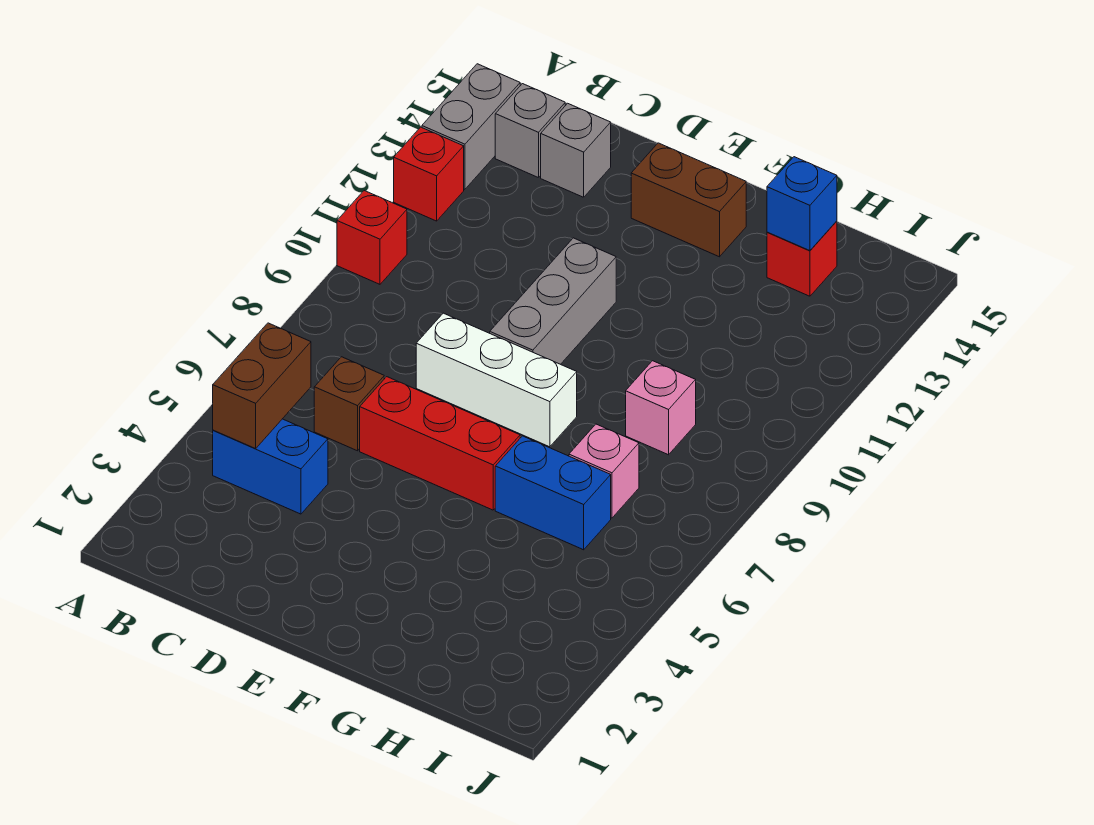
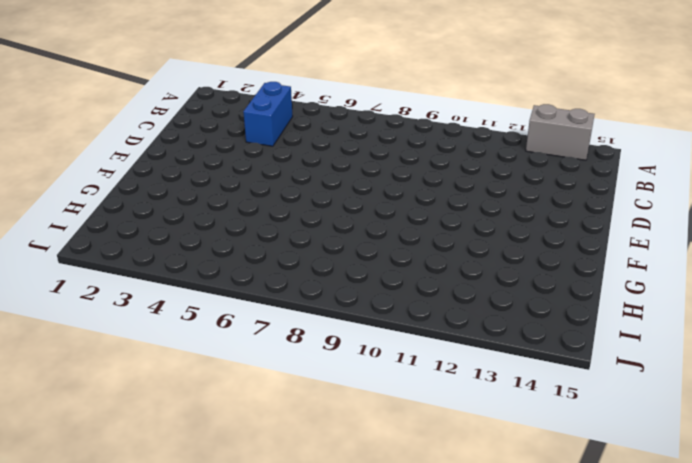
none -> red 1x1 brick [337,191,407,284]
none -> red 1x1 brick [394,127,464,221]
none -> grey 1x1 brick [495,84,565,178]

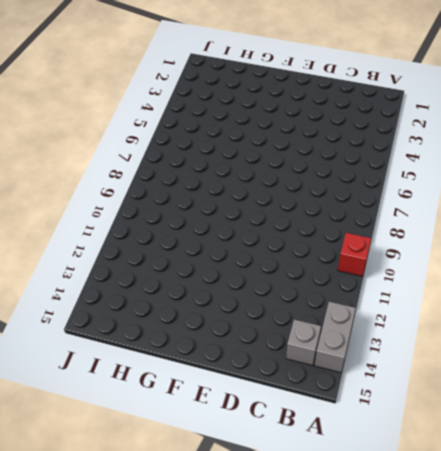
none -> red 1x1 brick [394,127,464,221]
none -> blue 1x2 brick [213,419,328,514]
none -> brown 1x1 brick [314,357,384,451]

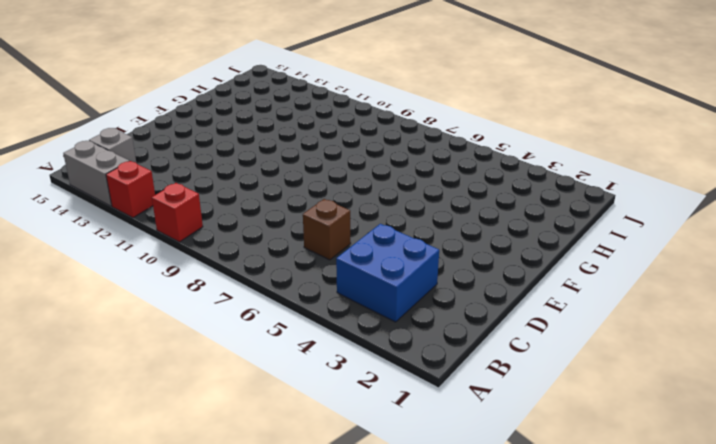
blue 2x2 brick [336,224,439,322] -> blue 1x2 brick [213,419,328,514]
none -> grey 1x1 brick [541,103,611,197]
none -> red 1x3 brick [360,377,520,510]
none -> white 1x3 brick [416,313,577,447]

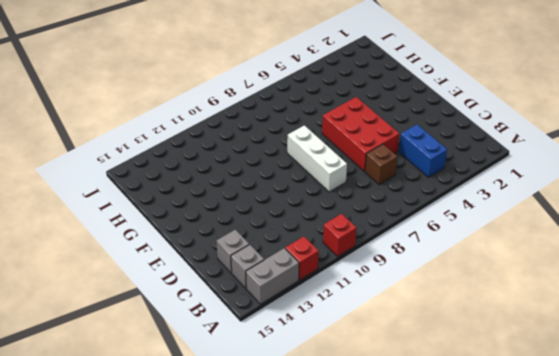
red 2x3 brick [322,97,399,171] -> red 1x3 brick [360,377,520,510]
none -> grey 1x3 brick [490,238,616,364]
none -> brown 1x2 brick [631,143,746,257]
none -> blue 1x2 brick [495,436,611,550]

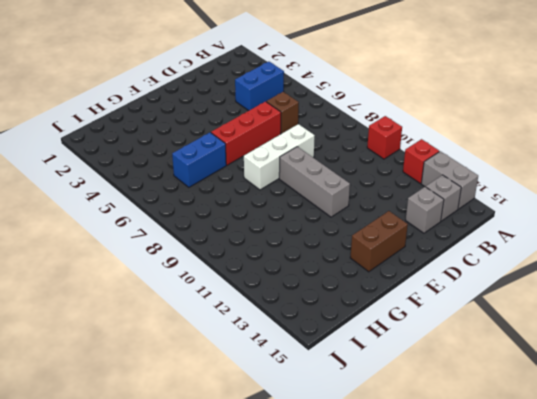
none -> pink 1x1 brick [569,424,639,518]
none -> pink 1x1 brick [626,361,696,455]
none -> red 1x1 brick [767,221,837,296]

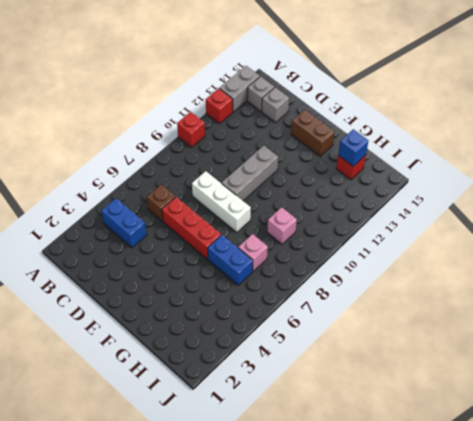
none -> brown 1x2 brick [213,323,311,449]

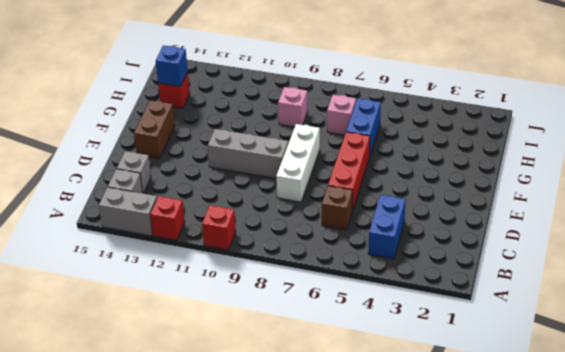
none -> brown 1x2 brick [213,323,311,449]

